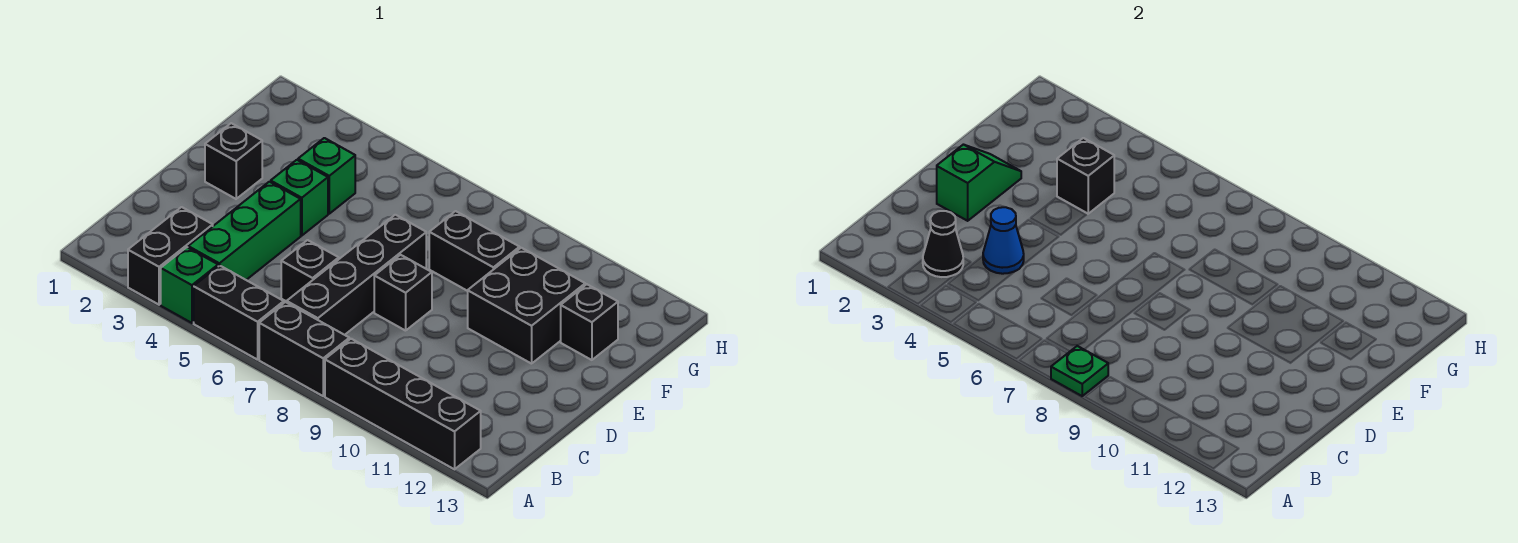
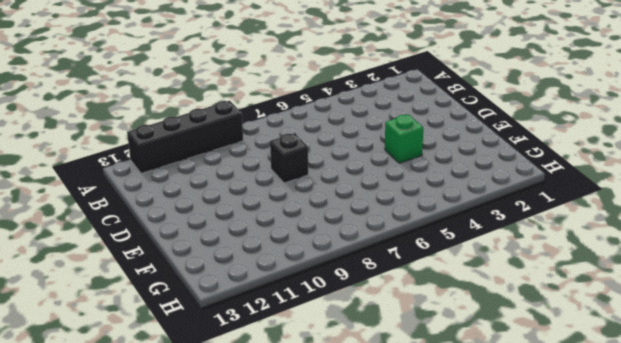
none -> black 1x2 brick [128,207,213,305]
none -> green 1x1 brick [161,247,218,323]
none -> black 1x2 brick [194,265,284,360]

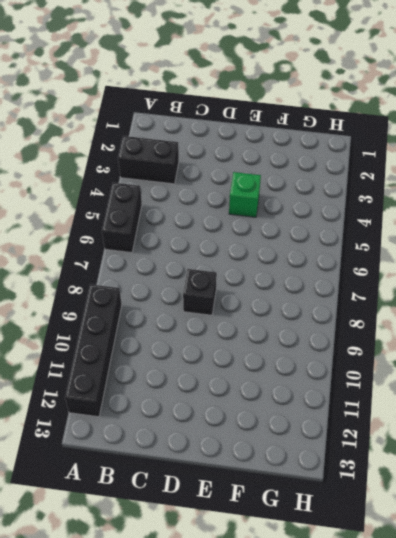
none -> green 1x1 brick [161,247,218,323]
none -> black 1x2 brick [259,302,349,396]
none -> green 1x3 brick [188,182,301,280]

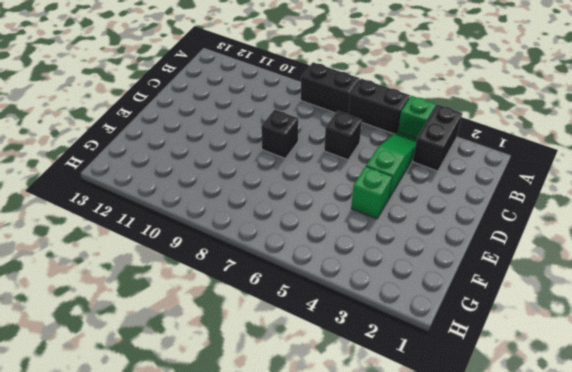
green 1x3 slope [366,132,417,198] -> green 1x3 brick [188,182,301,280]
none -> black 1x4 brick [325,339,481,469]
none -> black 1x4 brick [287,215,426,335]
none -> black 1x1 brick [205,123,262,199]

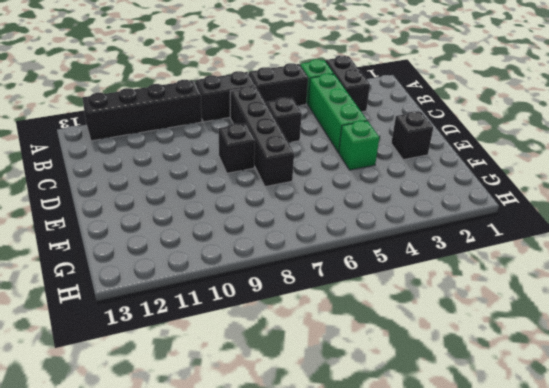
none -> black 2x2 brick [468,248,585,364]
none -> green 1x1 brick [298,138,355,214]
none -> black 1x2 brick [429,211,520,291]

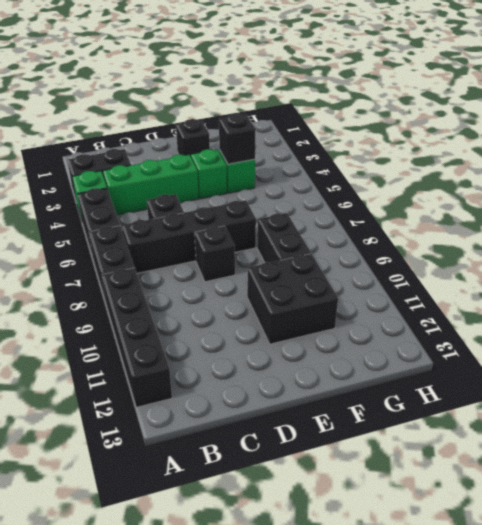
none -> black 1x1 brick [561,284,618,360]
none -> green 1x1 plate [1051,346,1108,396]
none -> black 1x1 cone [923,211,963,277]

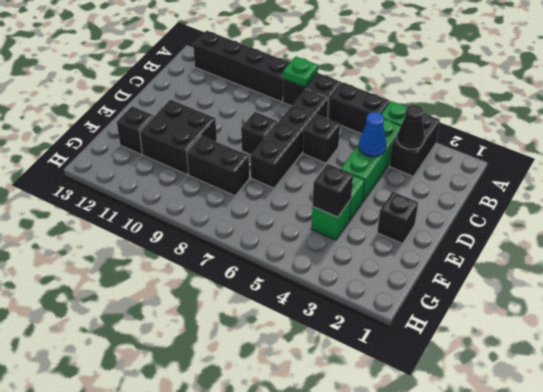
none -> green 1x2 slope [937,145,1021,221]

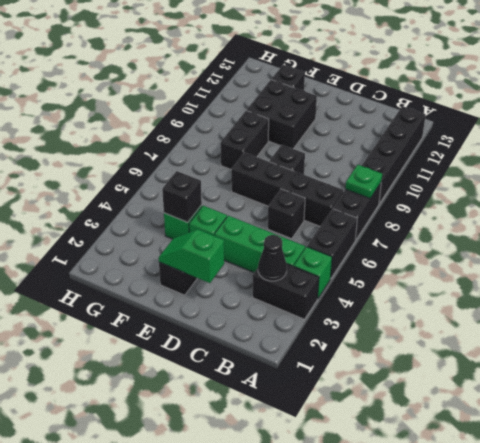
none -> blue 1x1 cone [983,207,1024,274]

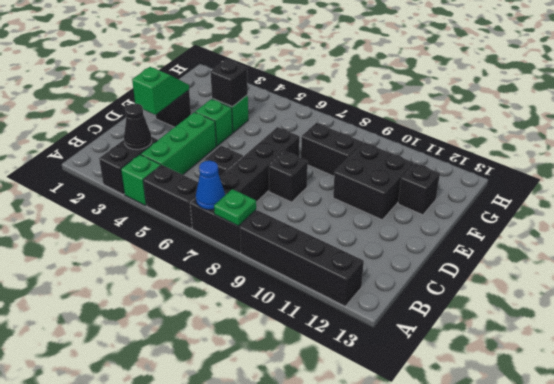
blue 1x1 cone [196,161,225,210] -> blue 1x1 cone moved to [983,207,1024,274]

